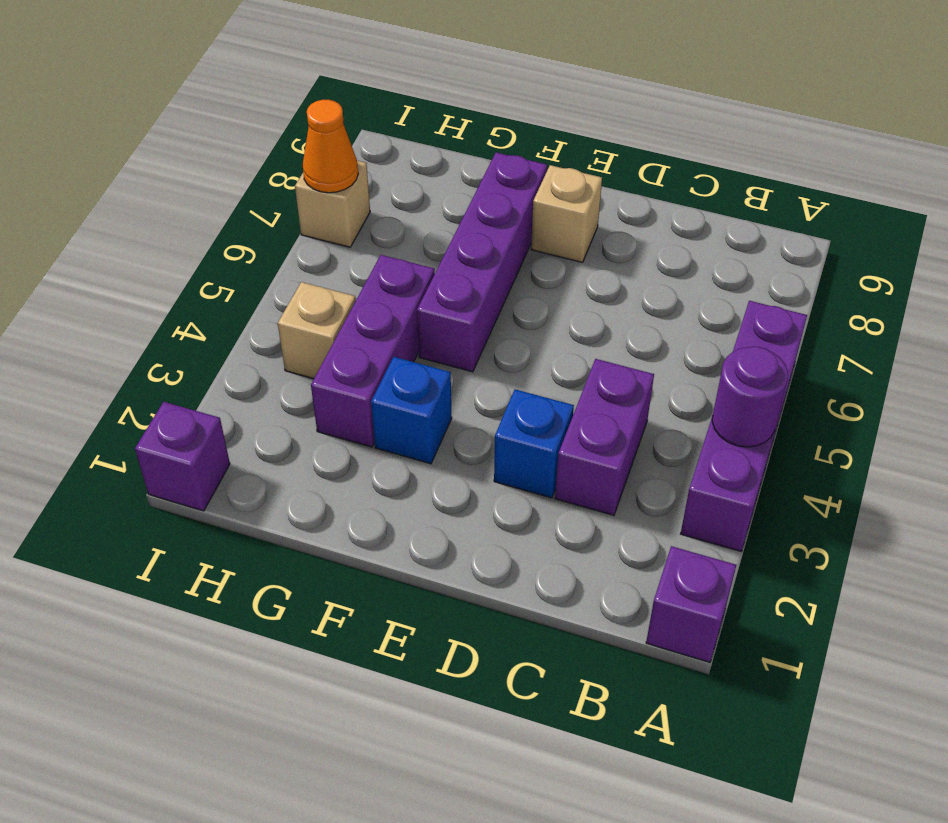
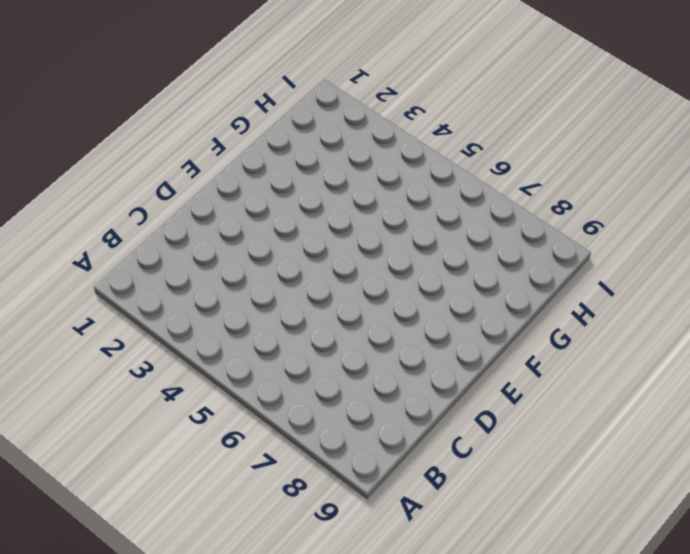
none -> purple 1x1 brick [646,546,736,662]
none -> purple 1x4 brick [681,301,807,551]
none -> purple 1x2 brick [555,359,654,515]

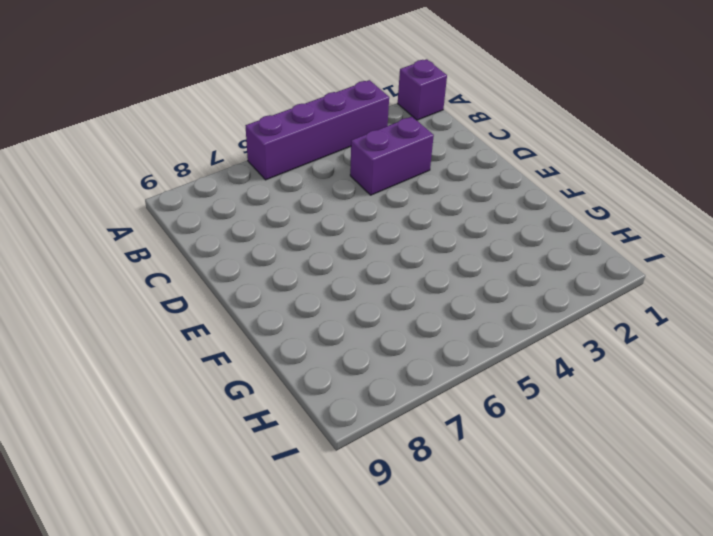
none -> blue 1x1 brick [494,389,574,498]
none -> tan 1x1 brick [531,165,602,262]
none -> blue 1x1 brick [371,357,452,464]

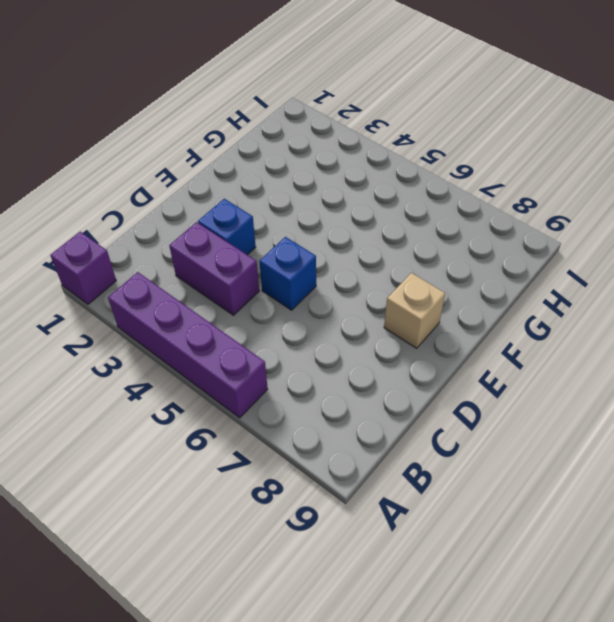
blue 1x1 brick [260,237,316,310] -> blue 1x1 brick moved to [371,357,452,464]
none -> purple 1x4 brick [417,152,547,372]
none -> purple 1x3 brick [311,255,435,447]
none -> tan 1x1 brick [278,282,356,379]

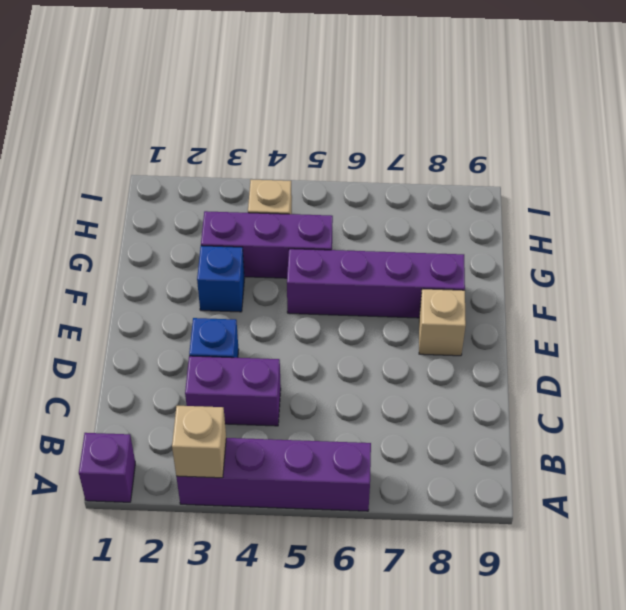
tan 1x1 brick [172,406,226,478] -> tan 1x1 brick moved to [295,161,370,247]
none -> purple 1x1 brick [135,402,230,511]
none -> purple 1x1 round brick [712,347,788,447]
none -> orange 1x1 cone [303,100,358,193]

